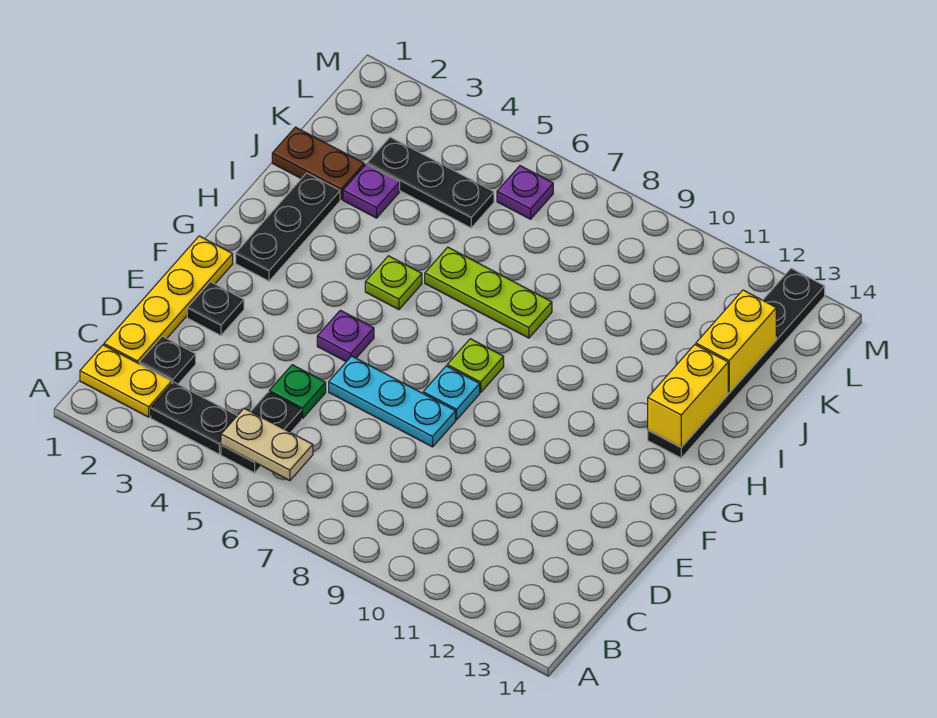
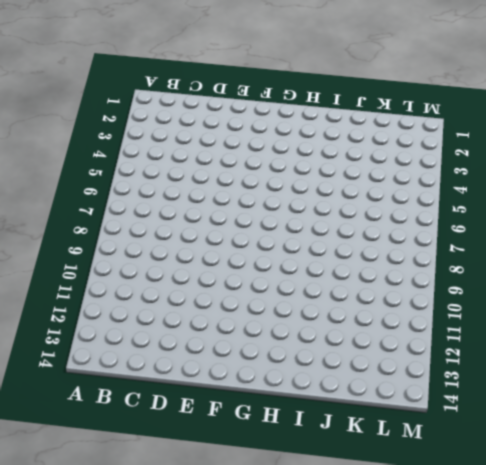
none -> yellow 1x2 plate [80,345,172,417]
none -> black 1x2 plate [151,382,237,454]
none -> black 1x2 plate [221,392,302,473]

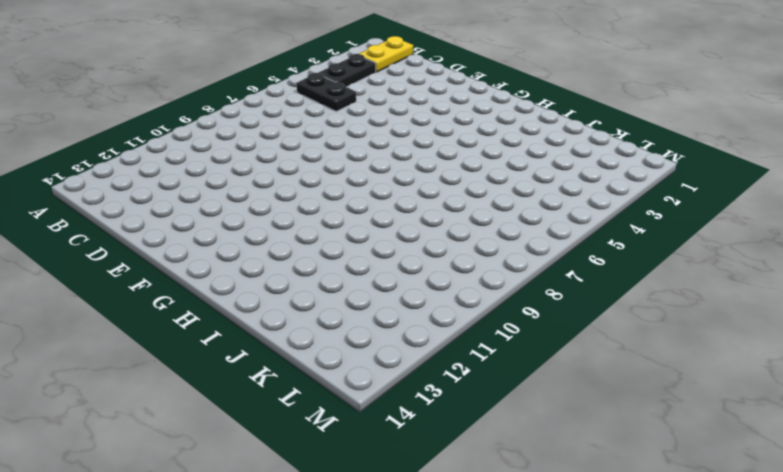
none -> yellow 1x4 plate [104,236,233,364]
none -> black 1x1 plate [139,336,196,384]
none -> green 1x1 plate [269,365,326,418]

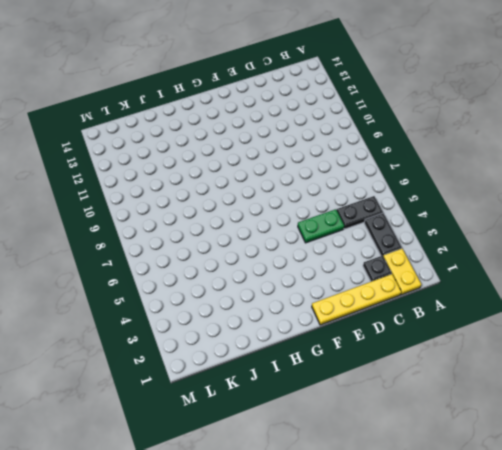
green 1x2 plate [298,209,344,243] -> green 1x1 plate [269,365,326,418]
none -> black 1x1 plate [187,282,244,336]
none -> cyan 1x3 plate [329,356,456,447]
none -> purple 1x1 plate [317,310,374,362]

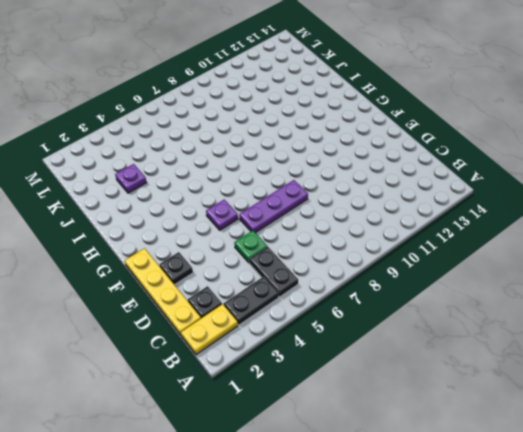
purple 1x3 plate [239,180,308,233] -> cyan 1x3 plate [329,356,456,447]
none -> cyan 1x1 plate [423,366,480,420]
none -> black 1x3 plate [236,173,340,281]
none -> lime 1x1 plate [447,339,504,393]

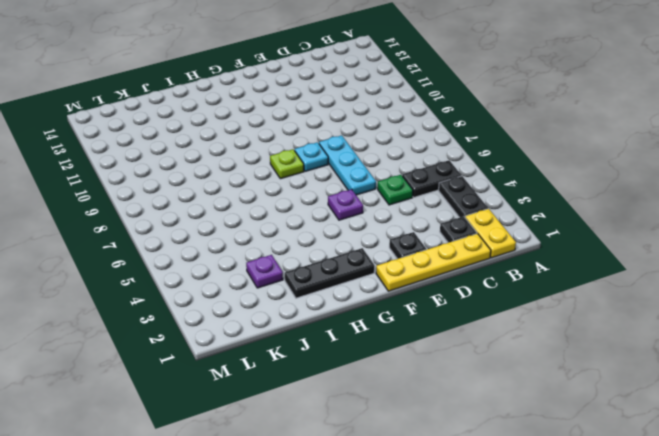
none -> lime 1x1 plate [365,256,422,310]
none -> black 1x6 plate [648,268,825,458]
none -> lime 1x3 plate [425,247,552,338]

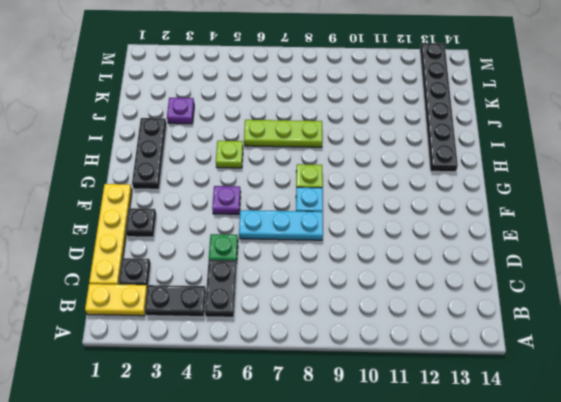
none -> brown 1x2 plate [272,127,364,199]
none -> black 1x3 plate [367,137,494,228]
none -> purple 1x1 plate [497,166,553,219]

